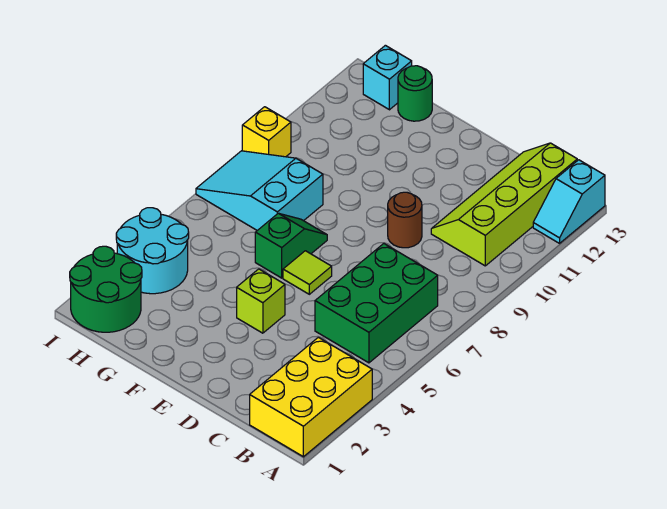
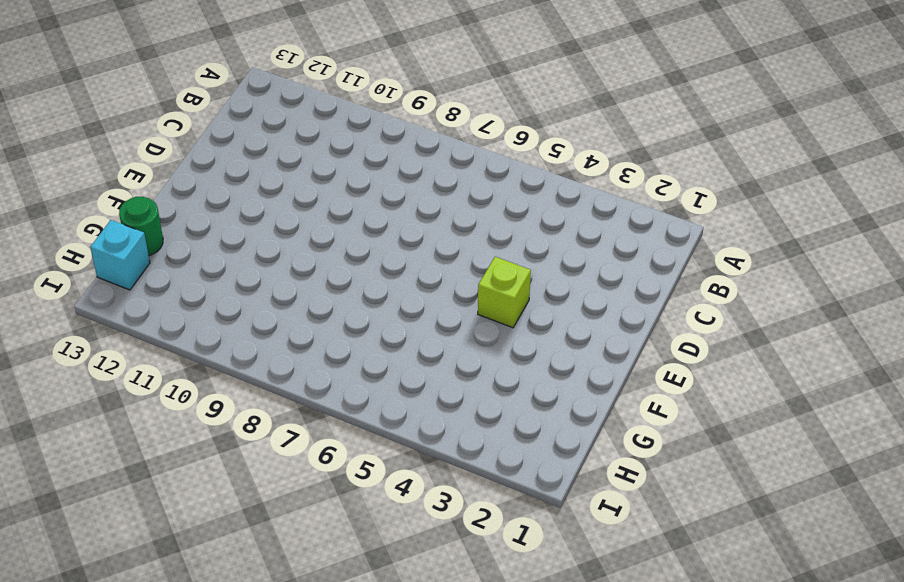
none -> yellow 2x3 brick [250,337,372,457]
none -> cyan 1x2 slope [533,160,605,243]
none -> green 2x3 brick [315,244,438,363]

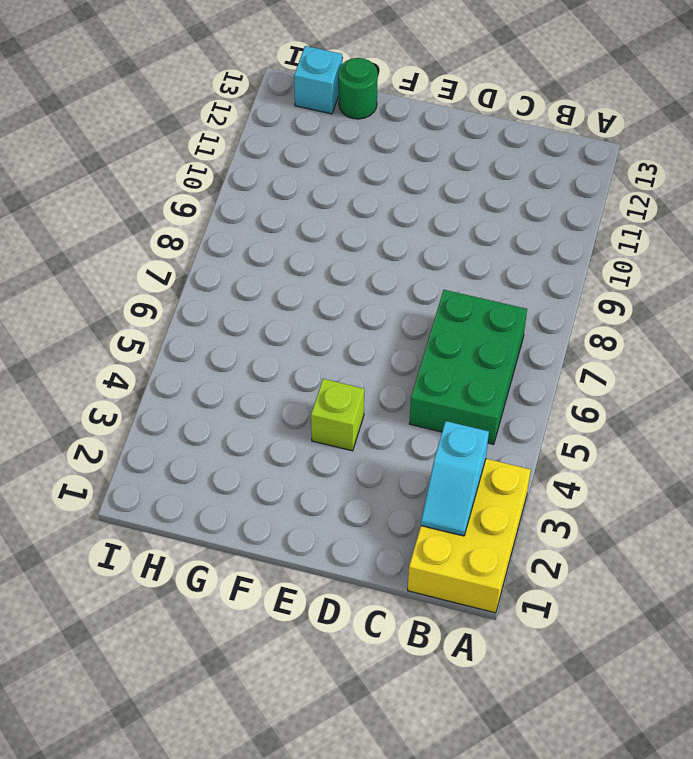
cyan 1x2 slope [421,421,489,536] -> cyan 1x2 slope moved to [533,160,605,243]
none -> lime 2x4 slope [431,143,577,266]
none -> brown 1x1 round brick [388,192,422,248]
none -> lime 1x1 tile [283,251,332,294]

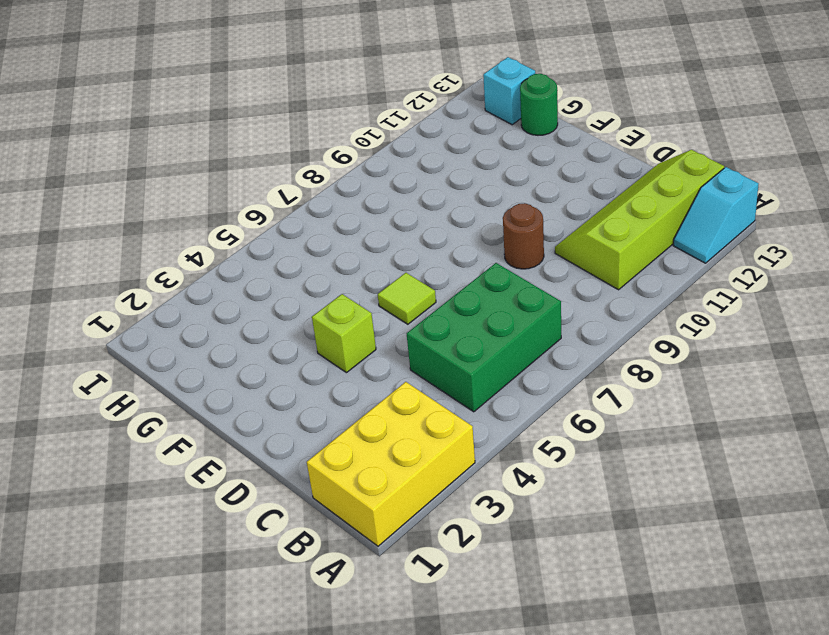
none -> green 1x2 slope [255,213,327,278]
none -> cyan 2x3 slope [196,151,323,230]
none -> green 2x2 round brick [70,246,142,332]

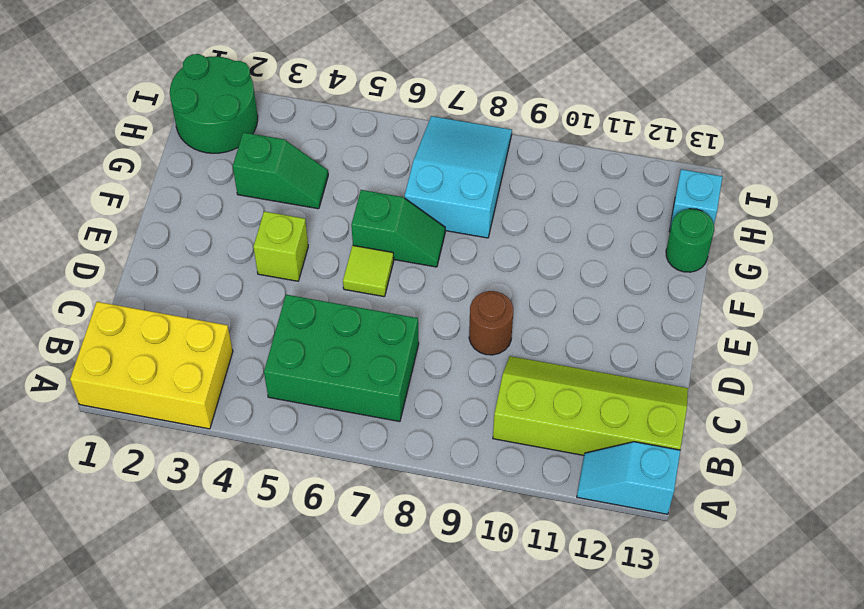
green 1x2 slope [232,132,328,209] -> none
none -> cyan 2x2 round brick [116,208,189,294]
none -> yellow 1x1 brick [242,107,291,157]

